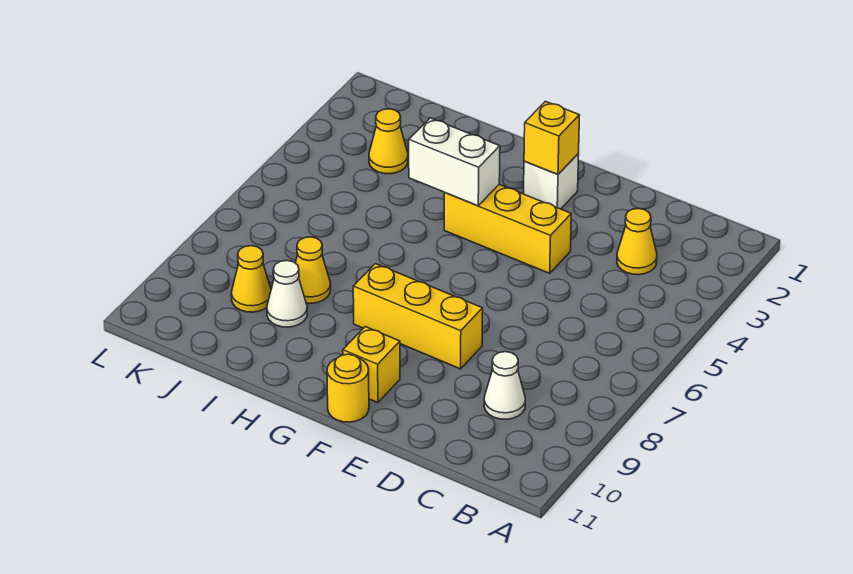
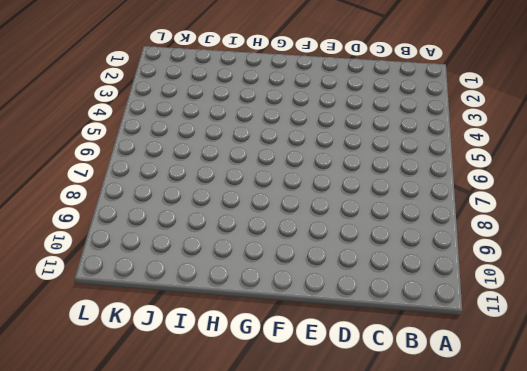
none -> yellow 1x1 cone [617,208,657,275]
none -> white 1x1 cone [484,352,525,419]
none -> yellow 1x3 brick [444,185,571,273]

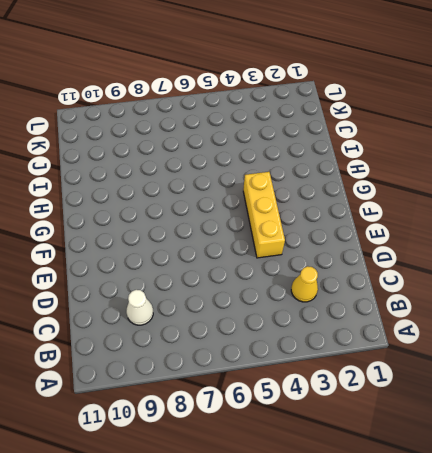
none -> yellow 1x3 brick [353,264,483,369]
none -> white 1x1 brick [524,154,579,209]
none -> yellow 1x1 brick [343,327,400,403]

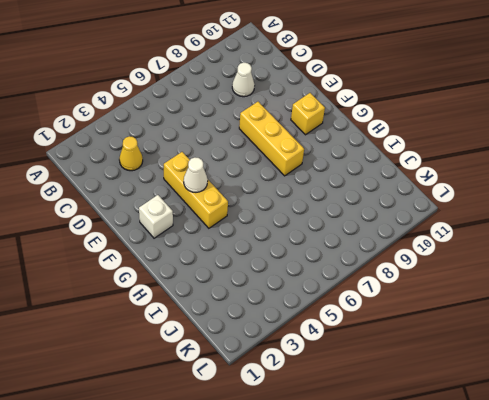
white 1x1 cone [184,158,208,192] -> white 1x1 cone moved to [267,261,307,327]
none -> yellow 1x1 round brick [327,354,369,422]
none -> yellow 1x1 cone [296,237,331,303]
none -> yellow 1x1 cone [369,109,408,174]

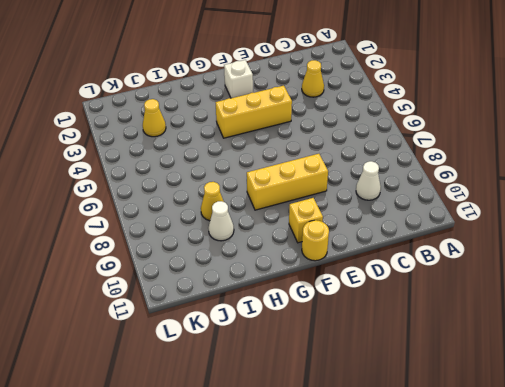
none -> yellow 1x1 cone [231,246,271,312]
none -> yellow 1x1 brick [524,101,579,174]
none -> white 1x2 brick [409,118,500,206]

